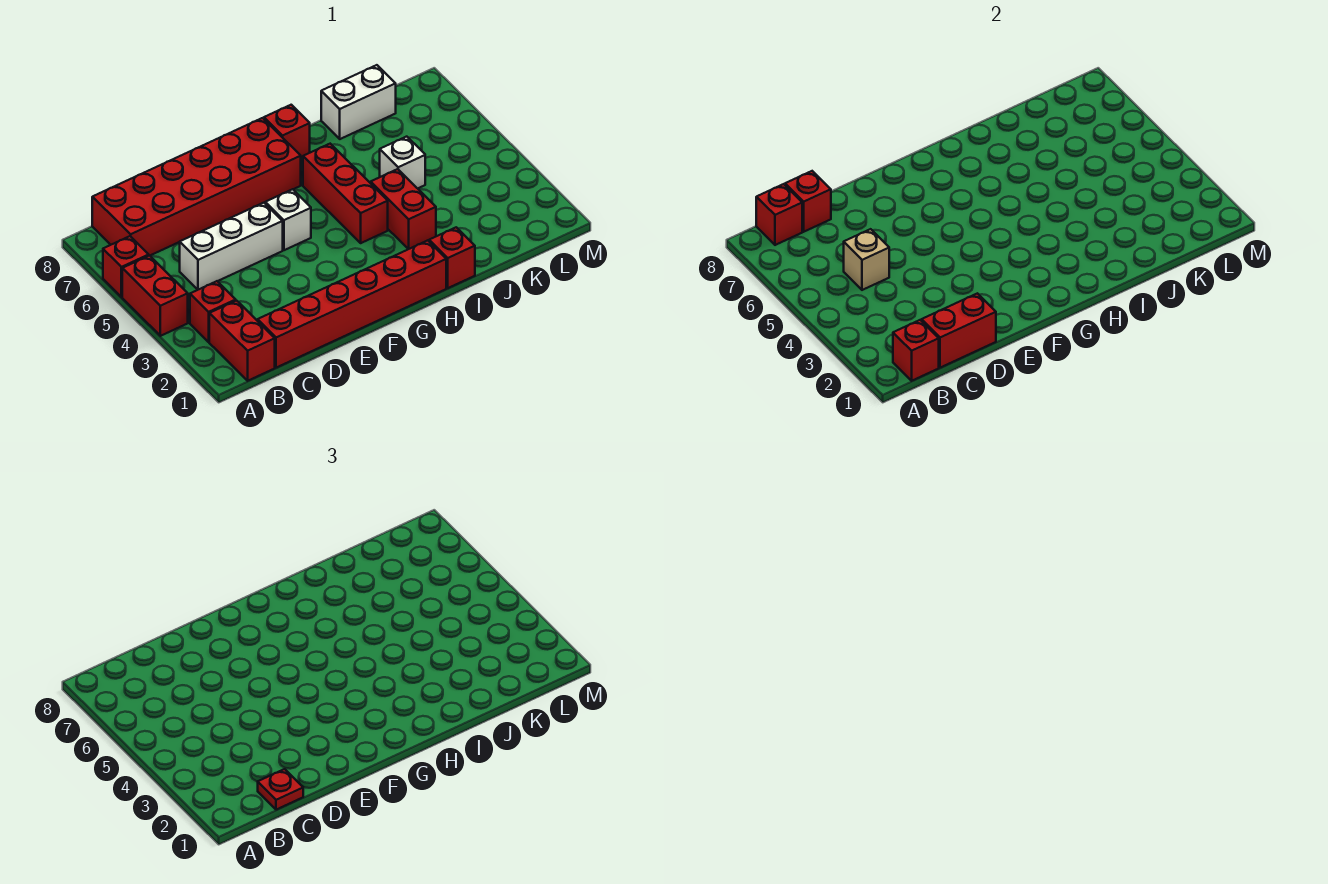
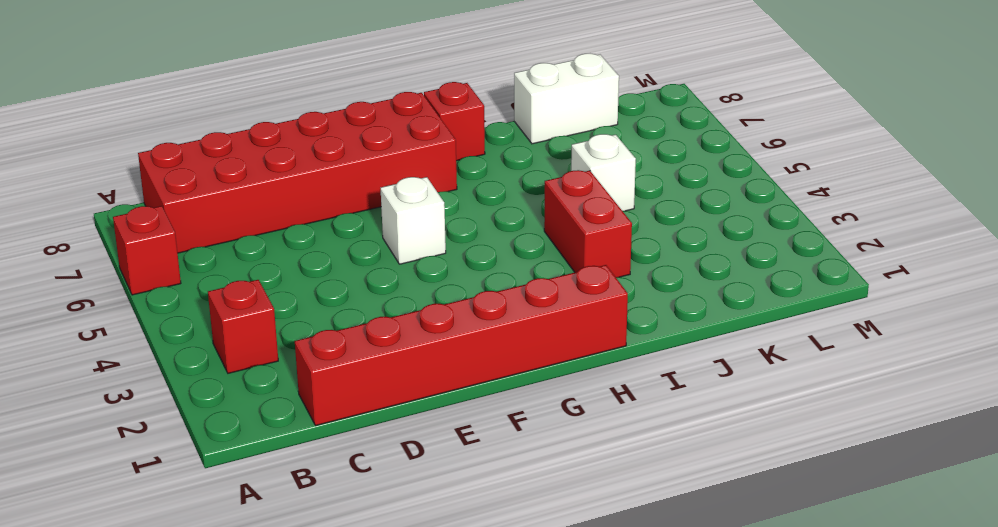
none -> red 1x2 brick [122,256,188,336]
none -> red 1x2 brick [209,301,275,381]
none -> white 1x3 brick [180,203,283,290]

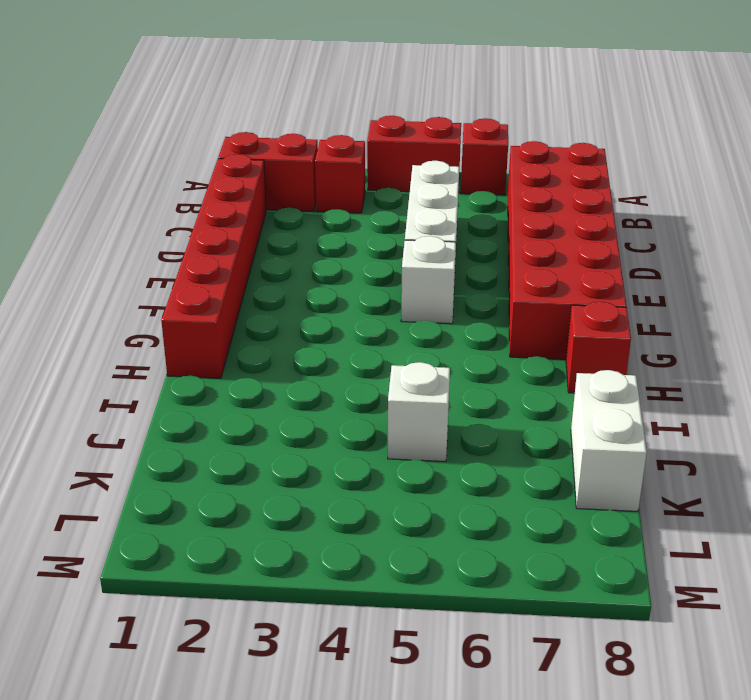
none -> red 1x3 brick [303,144,388,243]
none -> red 1x1 brick [429,227,475,288]
none -> red 1x2 brick [371,169,436,249]

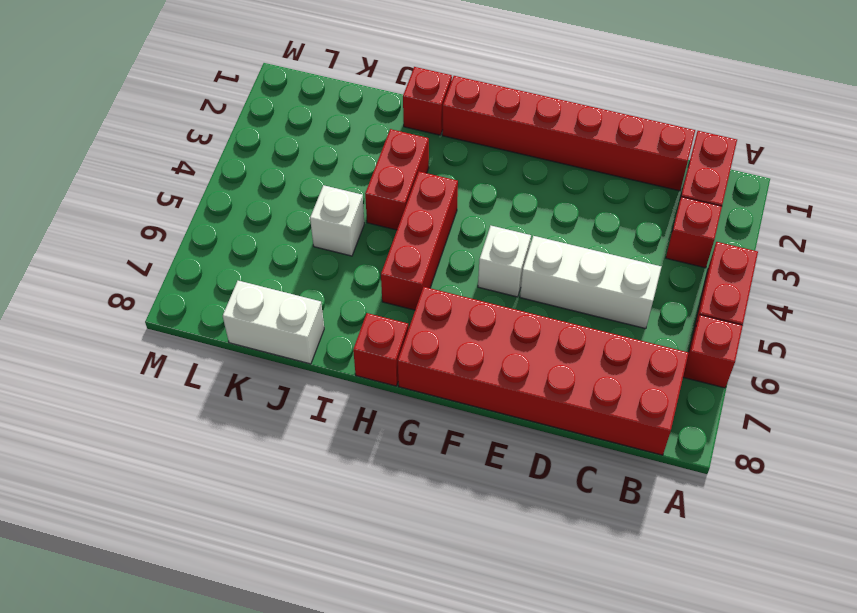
none -> red 1x1 brick [893,320,939,381]
none -> red 1x1 brick [756,184,802,245]
none -> red 1x2 brick [922,293,996,368]

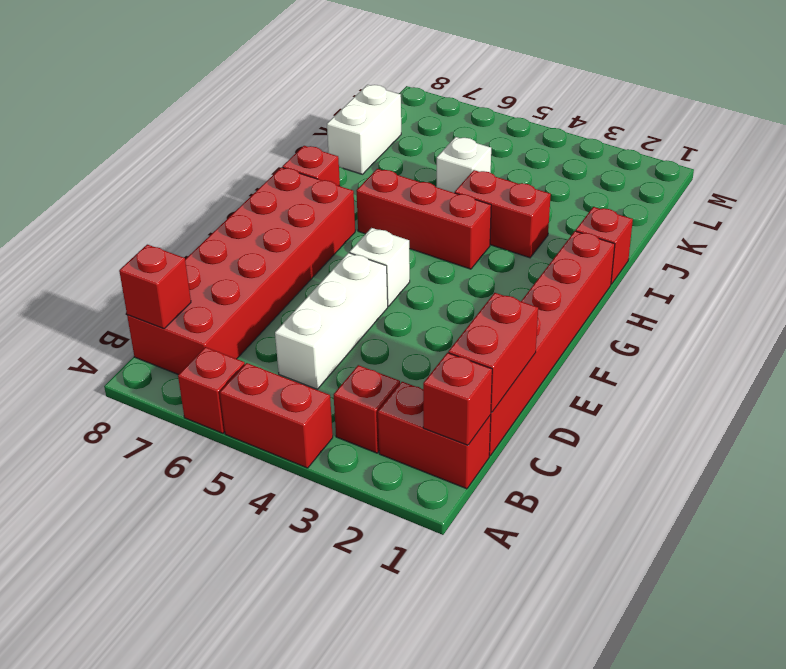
none -> tan 1x1 brick [844,229,889,290]
none -> red 1x1 brick [785,171,831,232]
none -> red 1x1 plate [258,769,303,810]

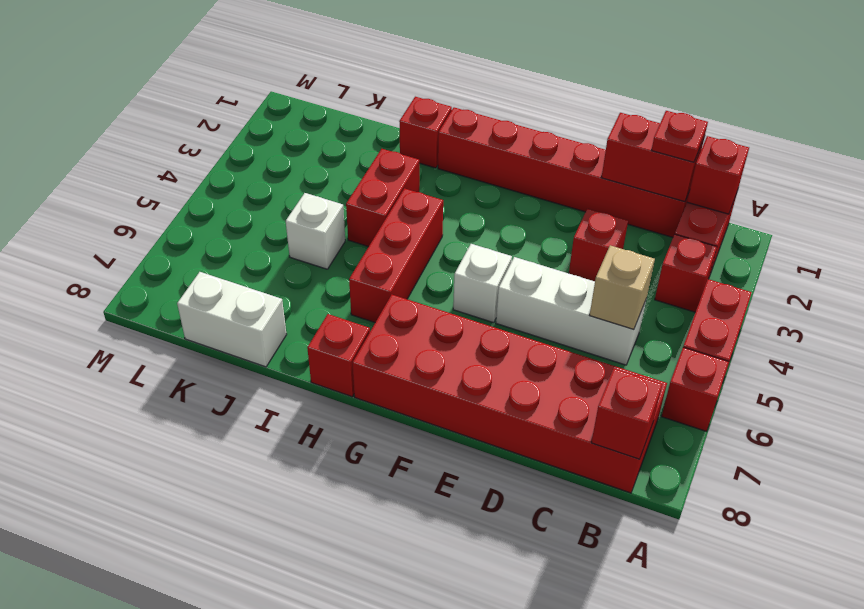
red 1x1 brick [569,209,628,281] -> red 1x1 brick moved to [785,171,831,232]

